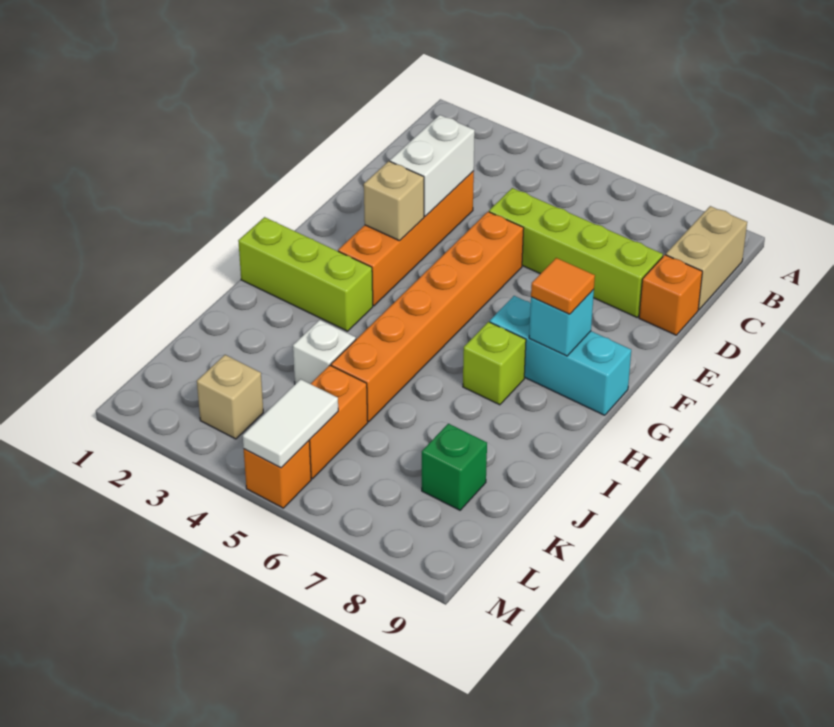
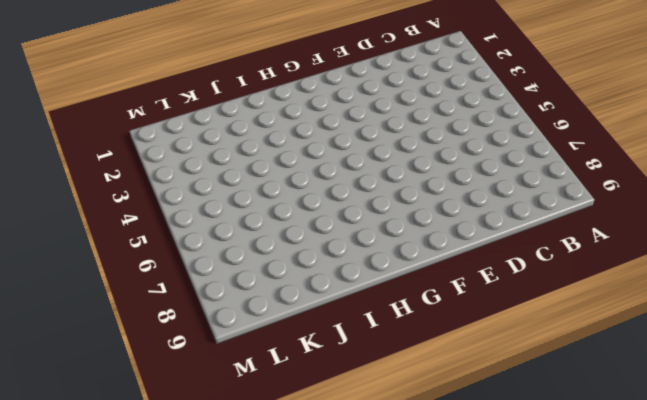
none -> tan 1x2 brick [666,206,747,310]
none -> orange 1x4 brick [338,171,474,306]
none -> lime 1x4 brick [489,188,663,317]

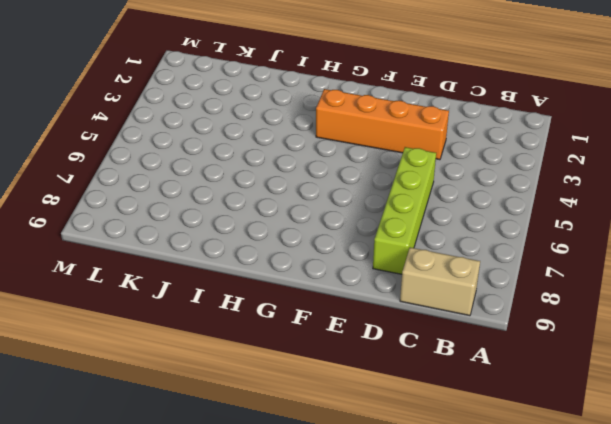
none -> orange 1x1 brick [639,255,702,335]
none -> orange 1x6 brick [331,212,524,422]
none -> cyan 1x3 brick [490,296,631,415]

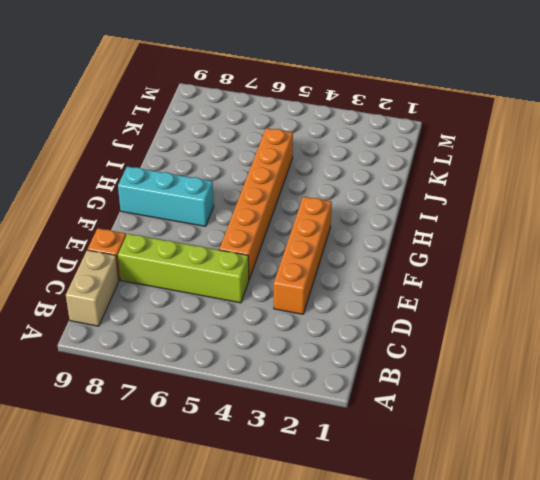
none -> lime 1x3 brick [238,217,373,331]
none -> lime 1x1 brick [463,322,526,405]
none -> white 1x1 brick [293,320,356,384]

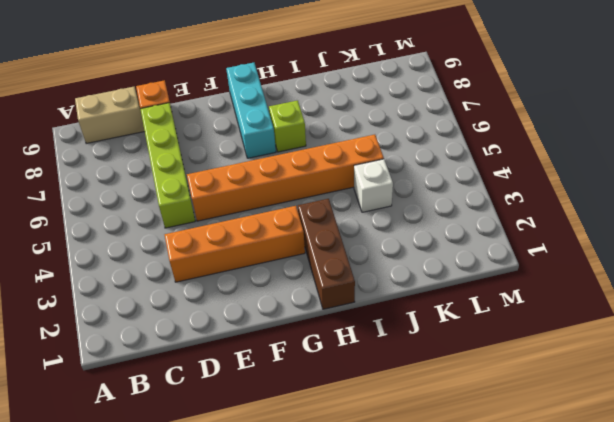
brown 1x3 brick [298,199,355,309] -> lime 1x3 brick [238,217,373,331]
none -> orange 1x2 brick [309,365,368,479]
none -> green 1x1 brick [422,424,487,510]
none -> tan 1x1 brick [197,355,263,439]

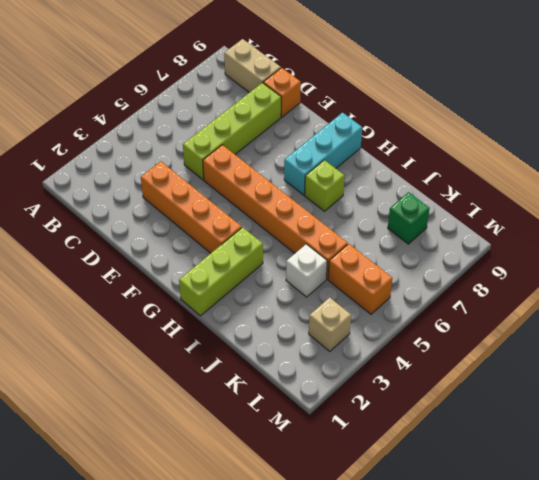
none -> orange 1x1 brick [244,441,311,508]
none -> white 1x2 brick [390,115,475,216]
none -> tan 1x1 brick [364,161,424,241]

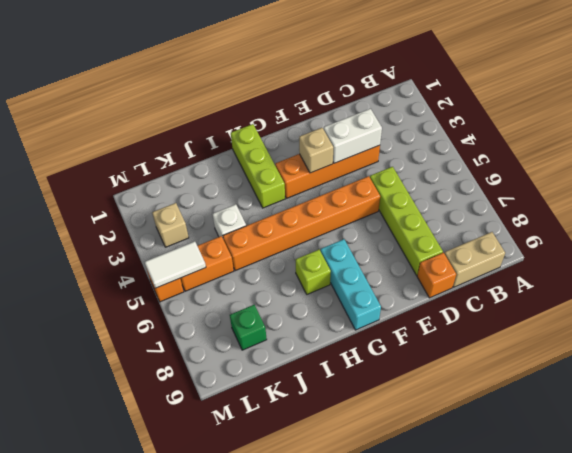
none -> cyan 1x1 brick [529,289,594,356]
none -> orange 1x1 tile [531,258,595,314]

